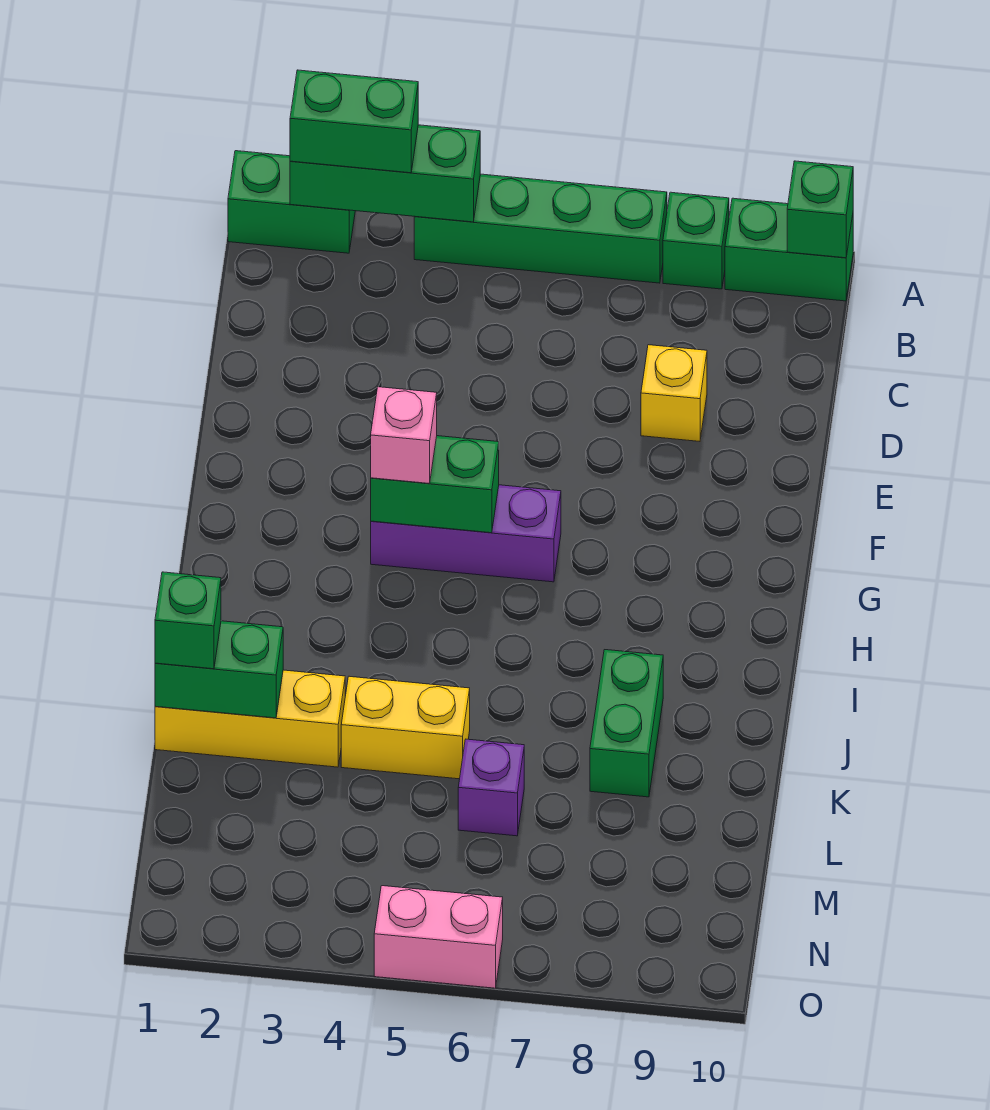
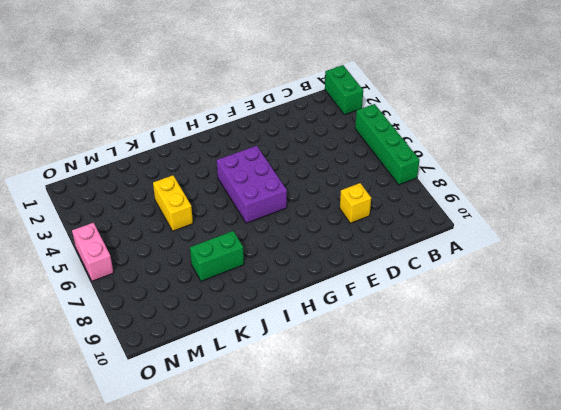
purple 2x3 brick [217,146,287,223] -> purple 1x3 brick [371,485,561,582]
none -> green 1x1 brick [663,192,729,289]
none -> green 1x2 brick [725,198,853,301]
none -> yellow 1x3 brick [155,670,345,767]

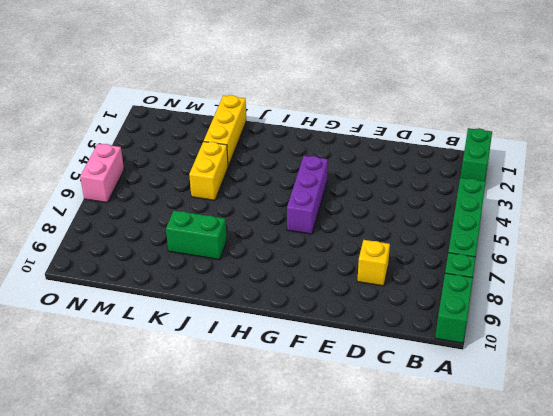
none -> purple 1x1 brick [458,739,524,836]
none -> green 1x3 brick [290,125,480,222]
none -> green 1x1 brick [787,161,853,258]

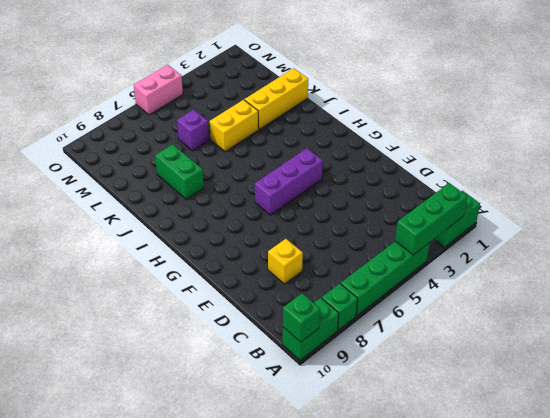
none -> green 1x2 brick [371,436,499,533]
none -> green 1x2 brick [155,621,283,718]
none -> green 1x2 brick [290,70,418,173]

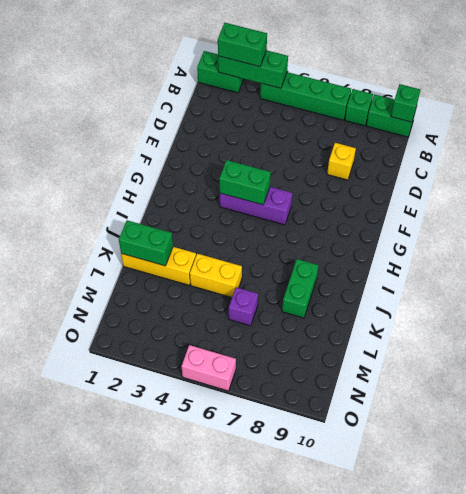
none -> pink 1x1 brick [371,387,437,483]
none -> green 1x1 brick [155,572,221,669]

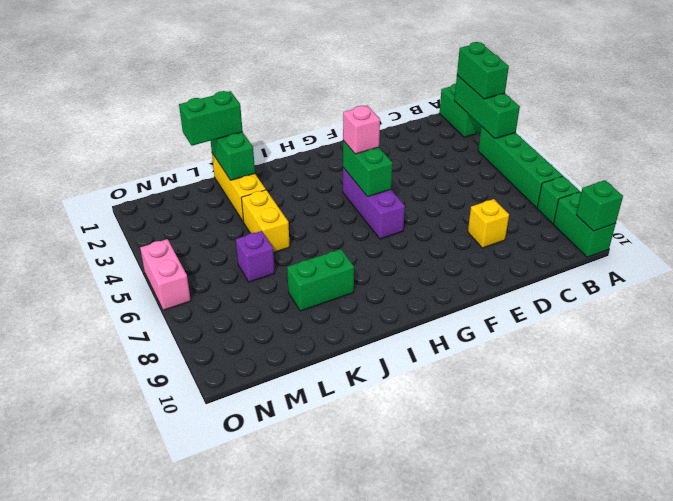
green 1x2 brick [179,91,243,146] -> green 1x1 brick [155,572,221,669]

